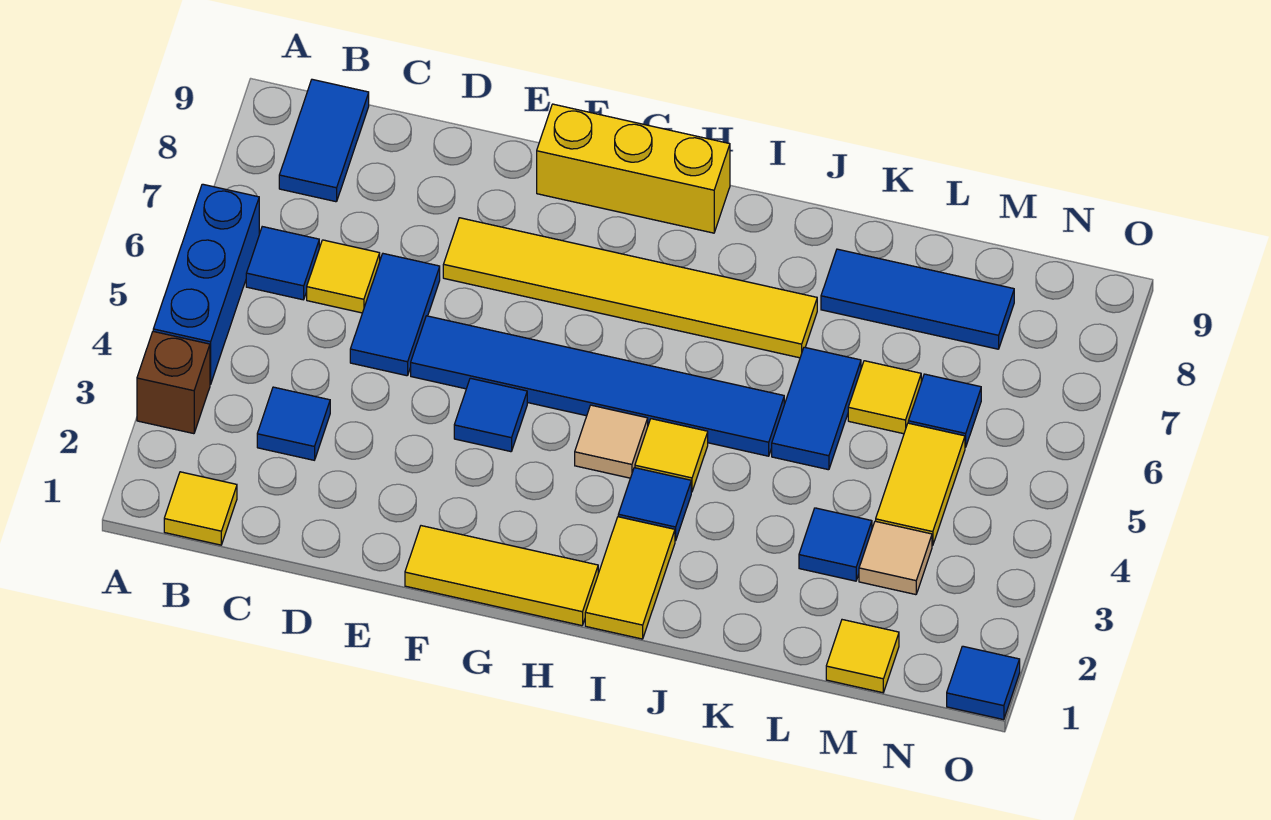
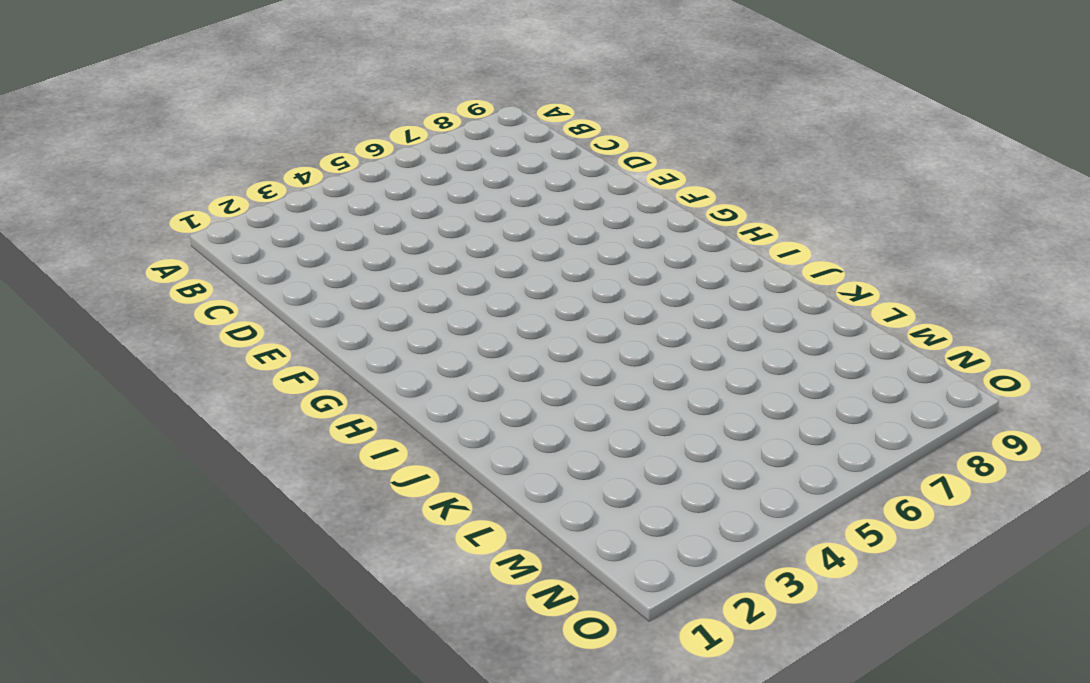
none -> brown 1x1 brick [137,332,210,434]
none -> blue 1x3 brick [153,184,259,385]
none -> yellow 1x1 tile [164,472,237,545]

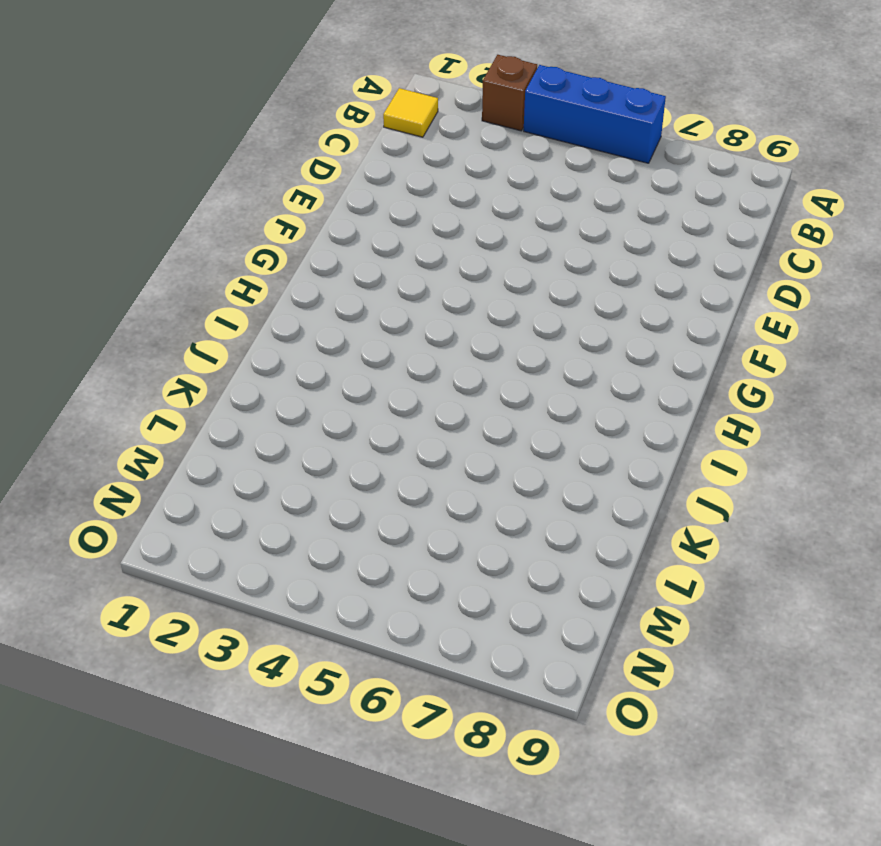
none -> blue 1x1 tile [246,227,319,300]
none -> blue 1x2 tile [279,79,369,202]
none -> blue 1x1 tile [257,387,330,460]

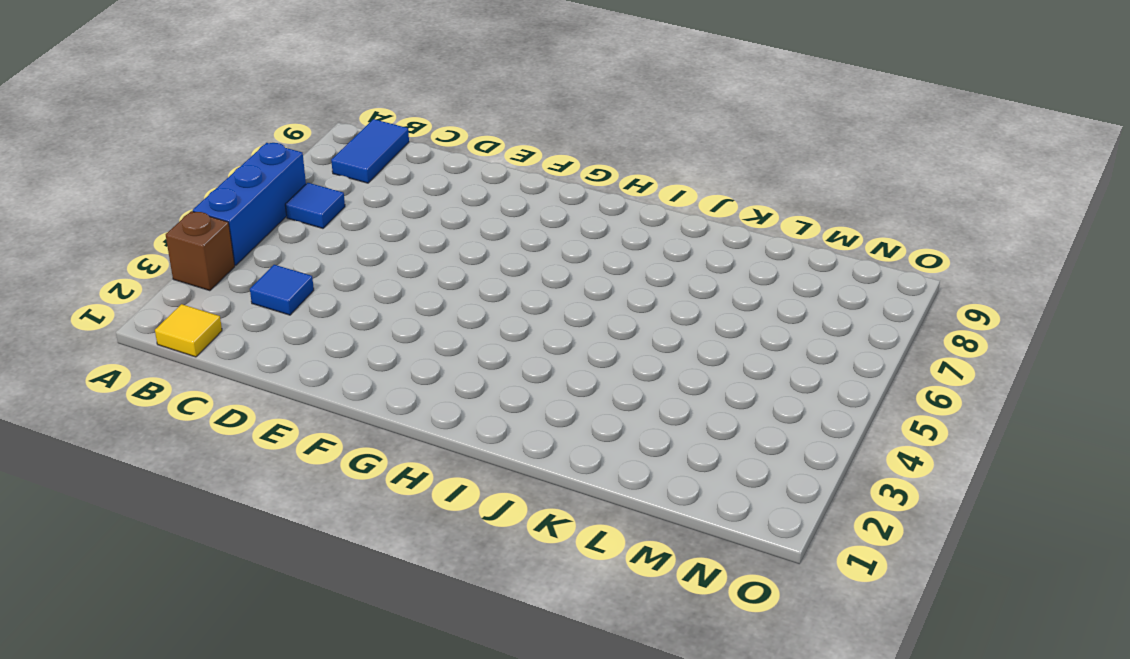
none -> yellow 1x1 tile [307,240,380,313]
none -> blue 1x2 tile [350,254,440,376]
none -> blue 1x6 tile [411,316,784,456]

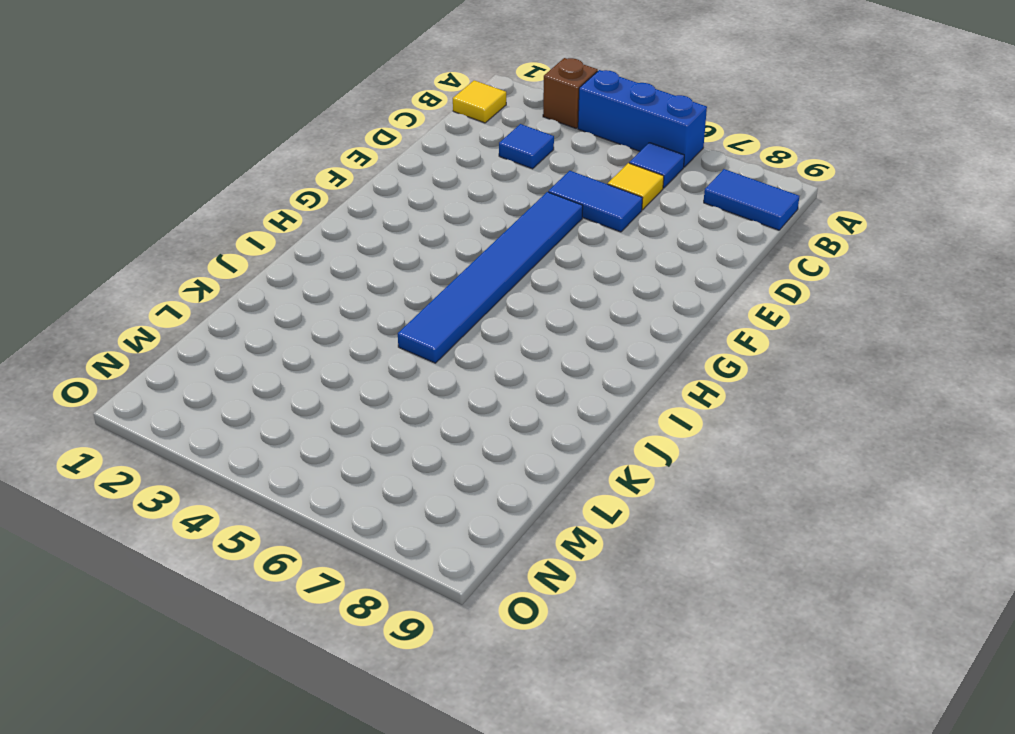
none -> yellow 1x6 tile [443,218,817,358]
none -> yellow 1x3 tile [405,526,598,626]
none -> blue 1x1 tile [454,378,527,452]

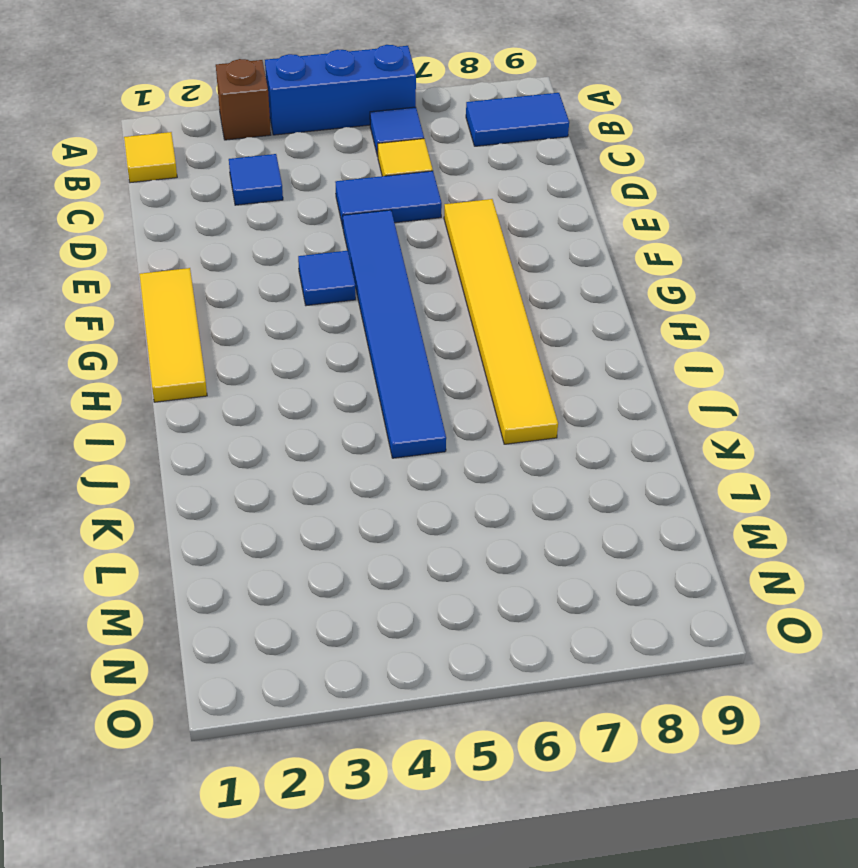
none -> yellow 1x3 brick [537,104,730,233]
none -> tan 1x1 tile [575,405,648,478]
none -> yellow 1x2 tile [585,517,675,639]

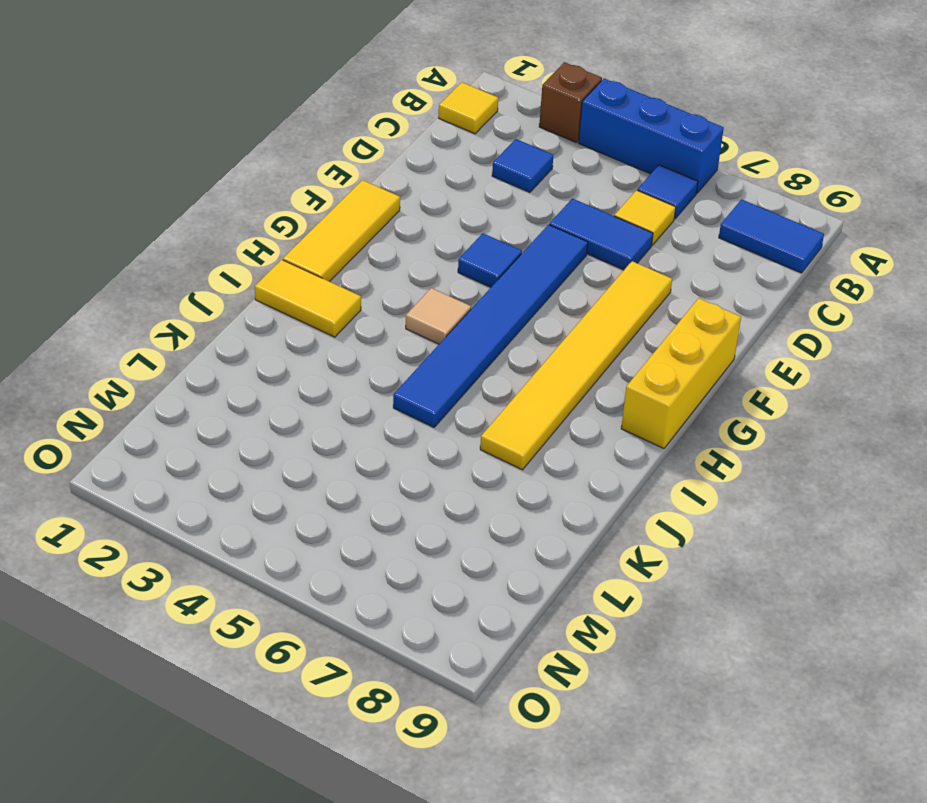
none -> blue 1x1 tile [618,468,691,541]
none -> yellow 1x1 tile [635,419,708,492]
none -> blue 1x2 tile [772,347,861,470]

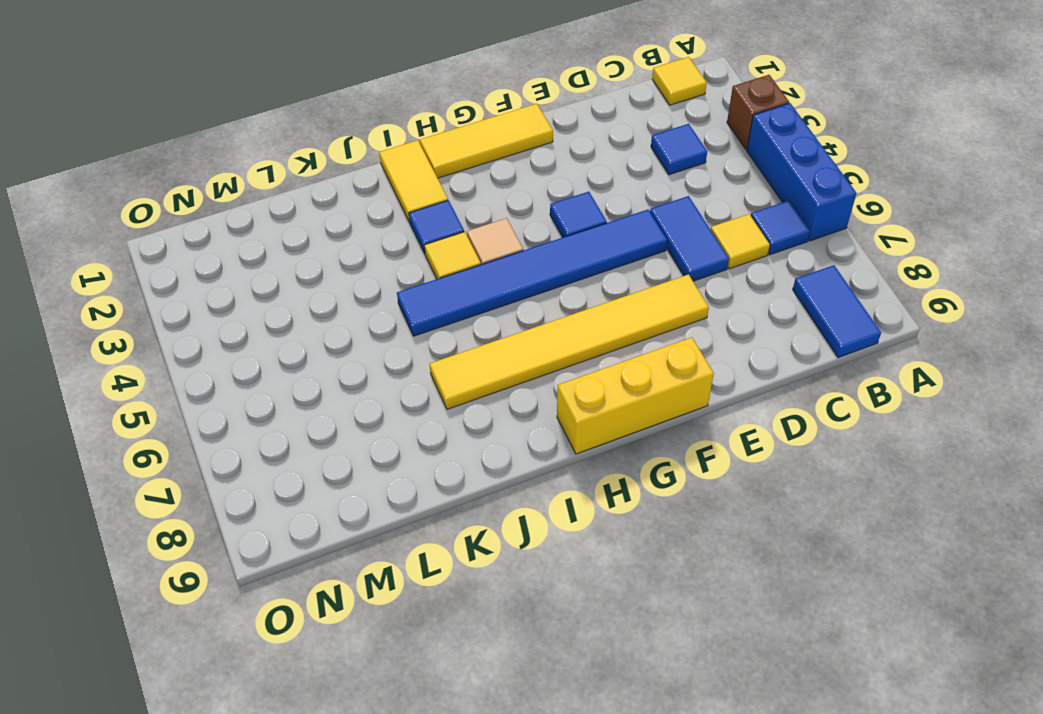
none -> blue 1x2 tile [772,347,861,470]
none -> blue 1x3 tile [821,249,1014,349]
none -> blue 1x1 tile [799,508,872,581]

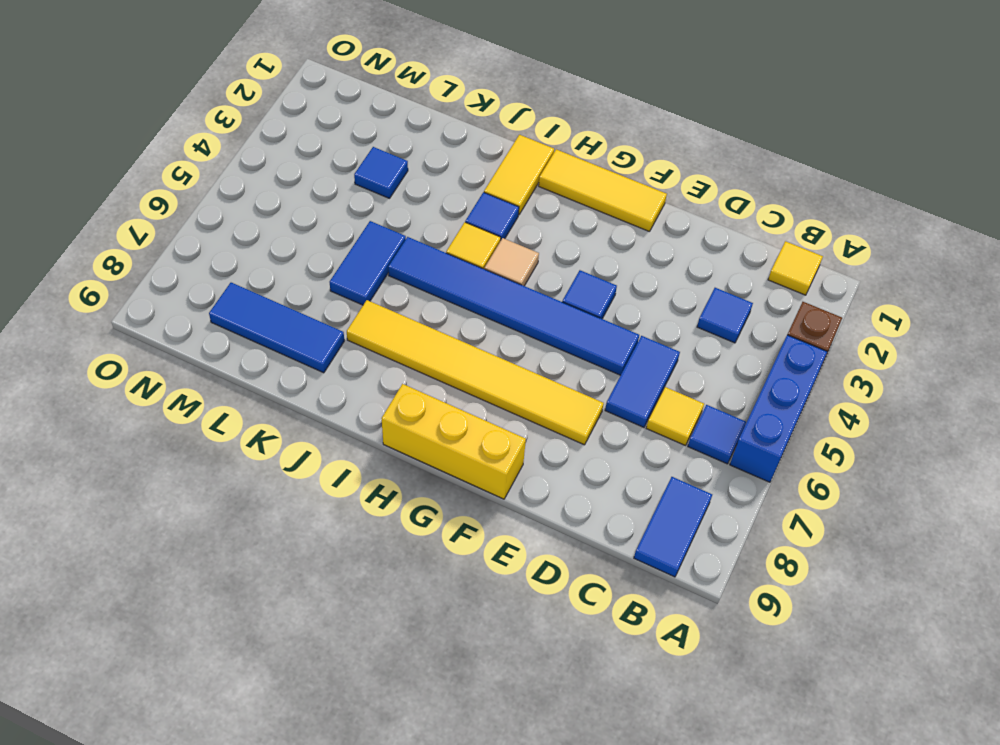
none -> yellow 1x1 tile [848,361,921,434]
none -> yellow 1x1 tile [826,620,899,693]
none -> tan 1x1 tile [859,521,932,595]

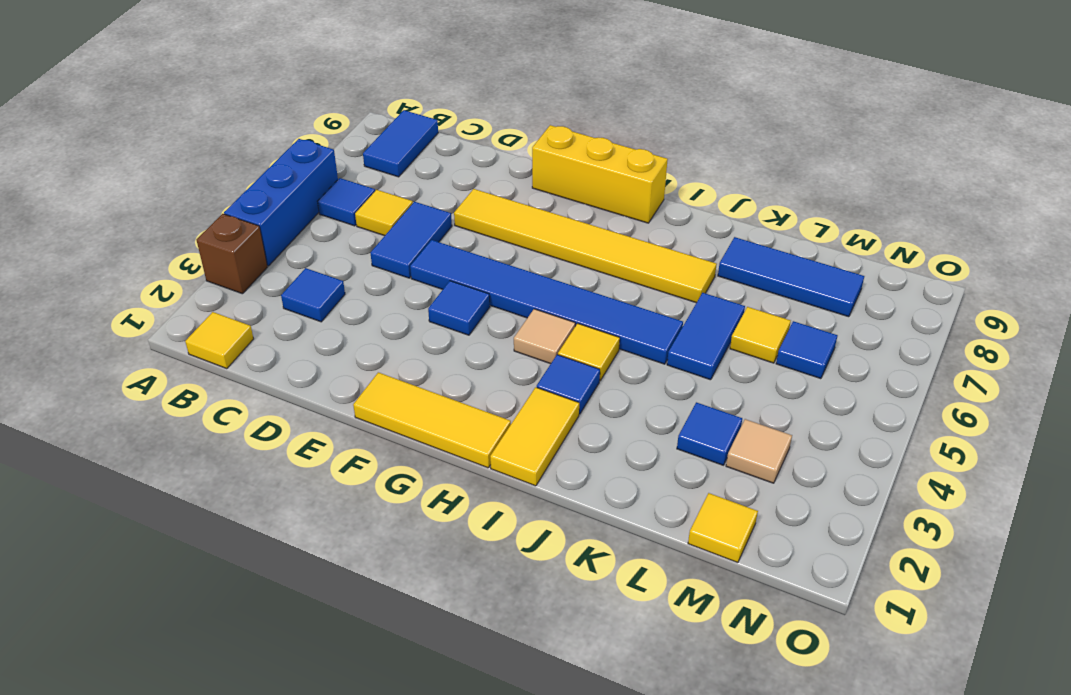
none -> yellow 1x2 tile [876,423,965,546]
none -> blue 1x1 tile [947,646,1020,720]

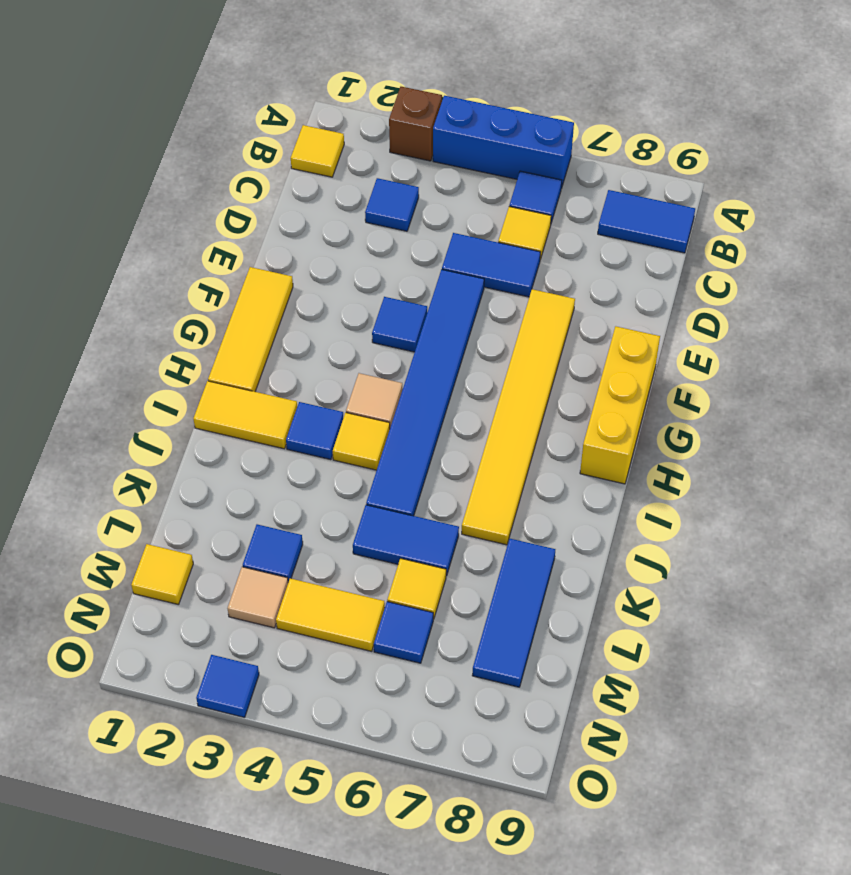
blue 1x1 tile [196,655,259,717] -> blue 1x1 tile moved to [947,646,1020,720]

